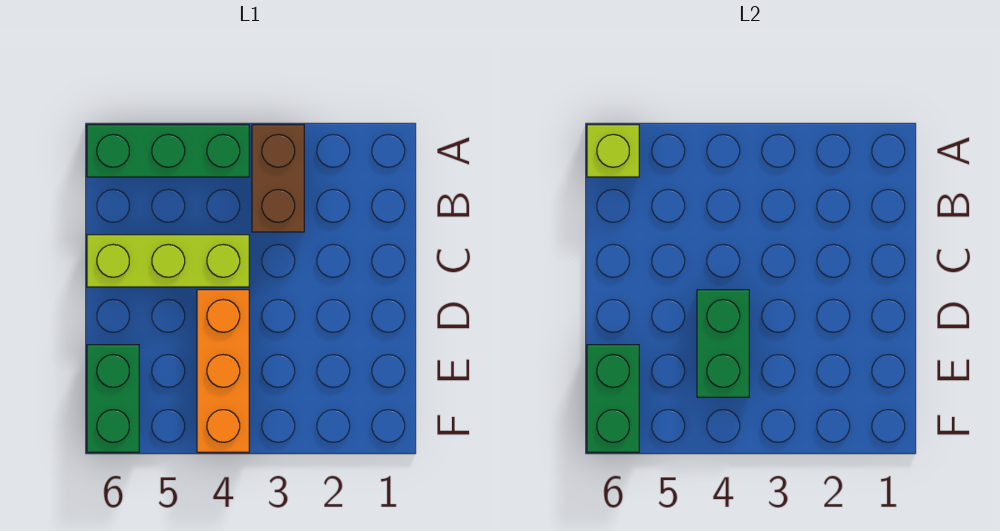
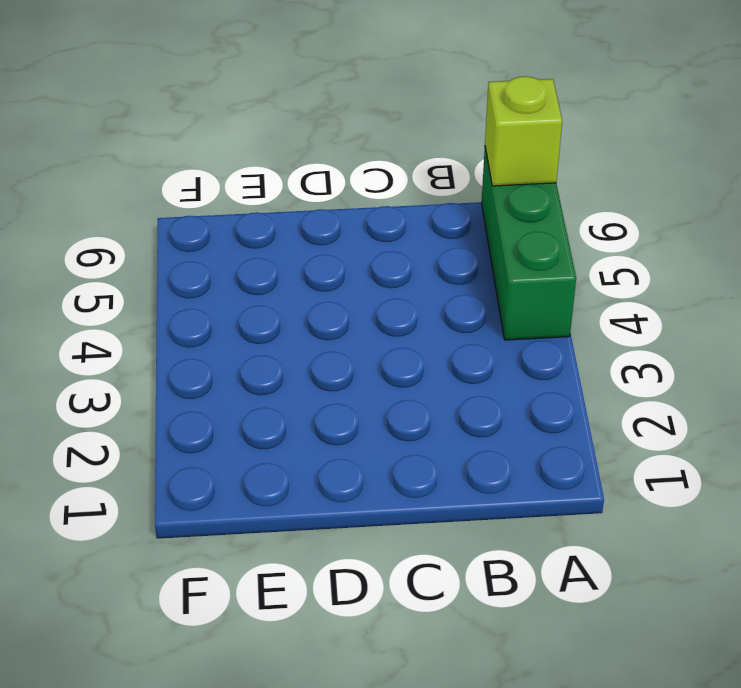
none -> brown 1x2 brick [252,125,304,232]
none -> lime 1x3 brick [87,235,249,287]

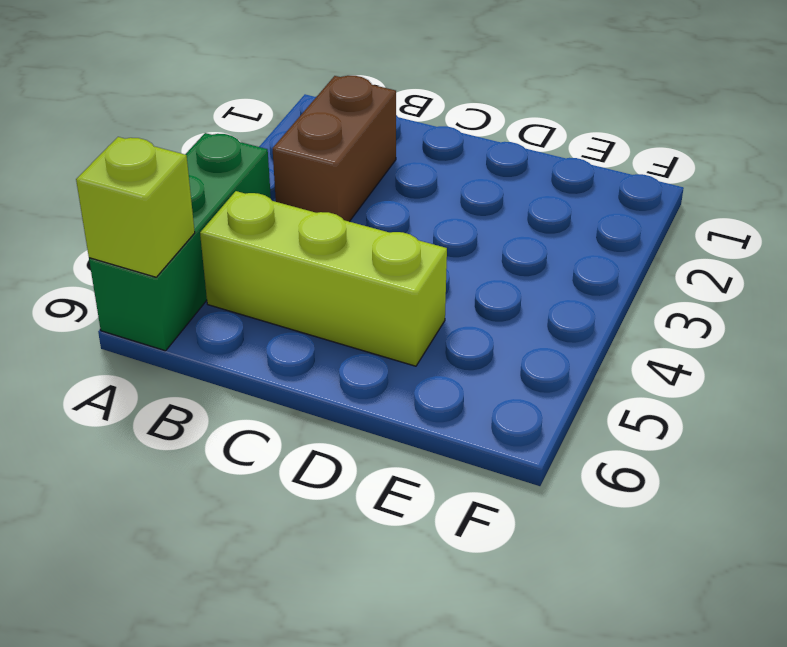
brown 1x2 brick [273,76,396,222] -> brown 1x2 brick turned to [252,125,304,232]
lime 1x3 brick [200,191,447,366] -> lime 1x3 brick turned to [87,235,249,287]
none -> orange 1x3 brick [197,290,249,452]
none -> green 1x2 brick [87,345,139,452]

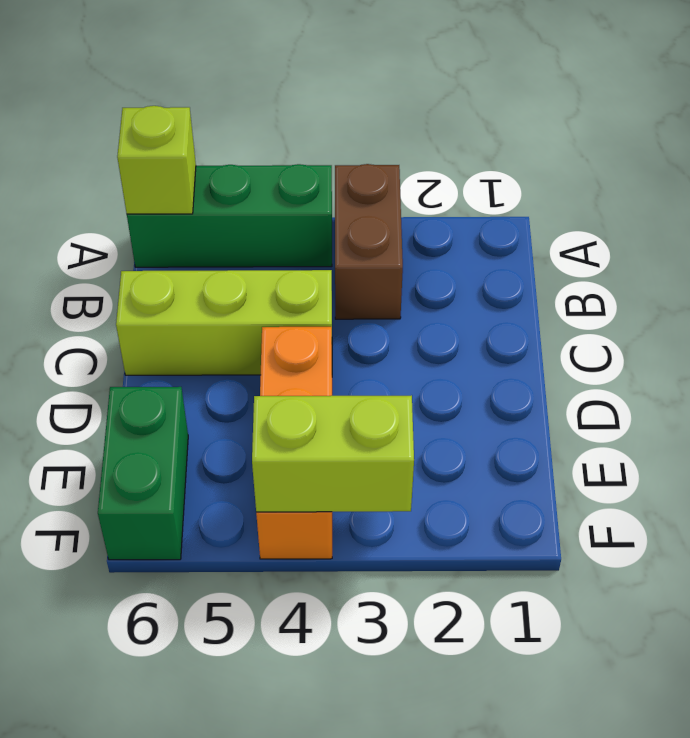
lime 1x2 brick [252,395,414,512] -> none
none -> green 1x2 brick [697,290,749,397]
none -> green 1x2 brick [587,345,639,452]

